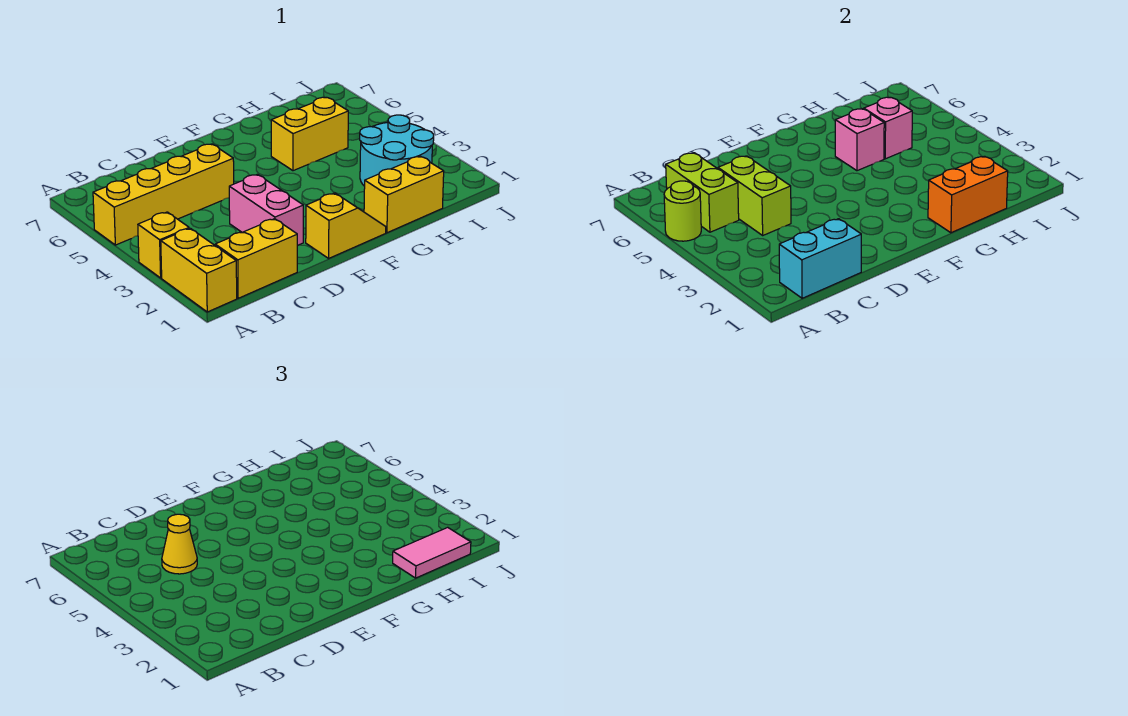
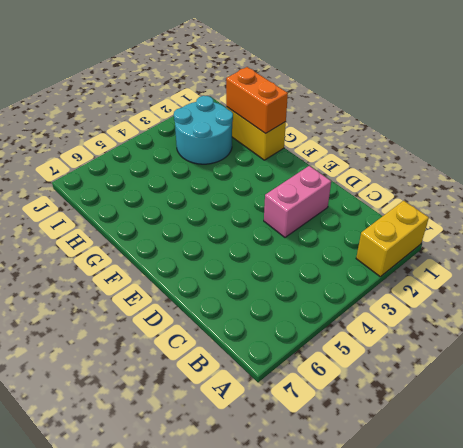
none -> yellow 1x1 brick [138,212,189,278]
none -> yellow 1x4 brick [93,144,234,245]
none -> yellow 1x2 brick [215,219,298,298]

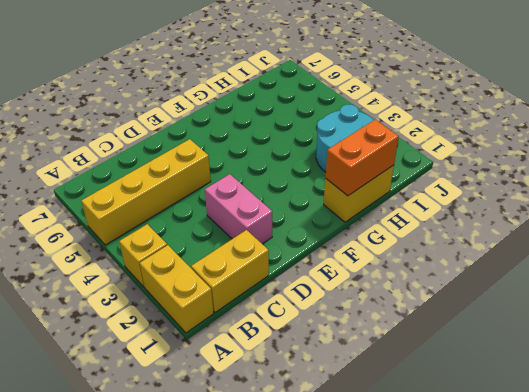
none -> yellow 1x2 slope [306,193,386,258]
none -> yellow 1x2 brick [271,97,348,171]
none -> lime 1x1 round brick [664,181,701,241]

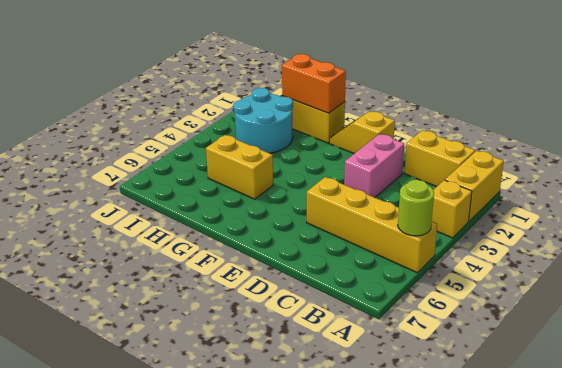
none -> cyan 1x2 brick [779,219,861,298]
none -> lime 1x2 brick [666,153,739,232]
none -> lime 1x2 brick [718,156,791,235]

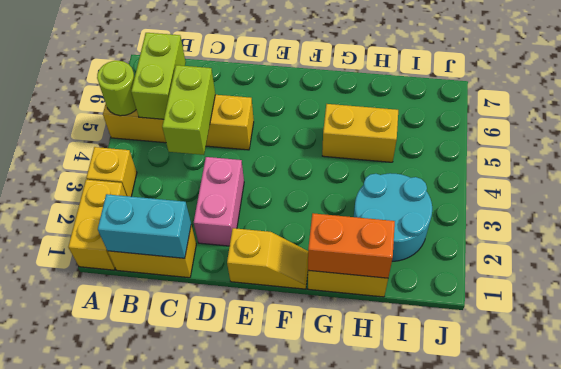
none -> pink 1x1 brick [835,109,884,171]
none -> pink 1x1 brick [864,97,912,159]
none -> yellow 1x1 cone [162,514,197,574]

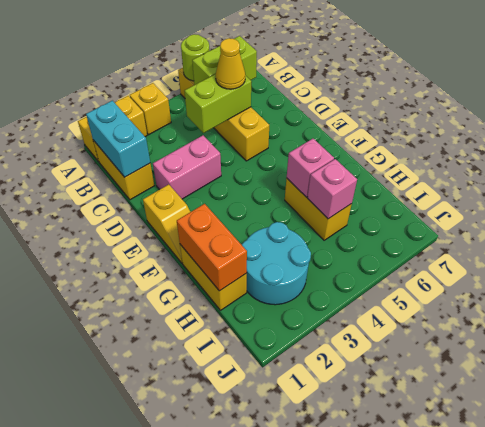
none -> pink 1x2 tile [393,527,471,578]

